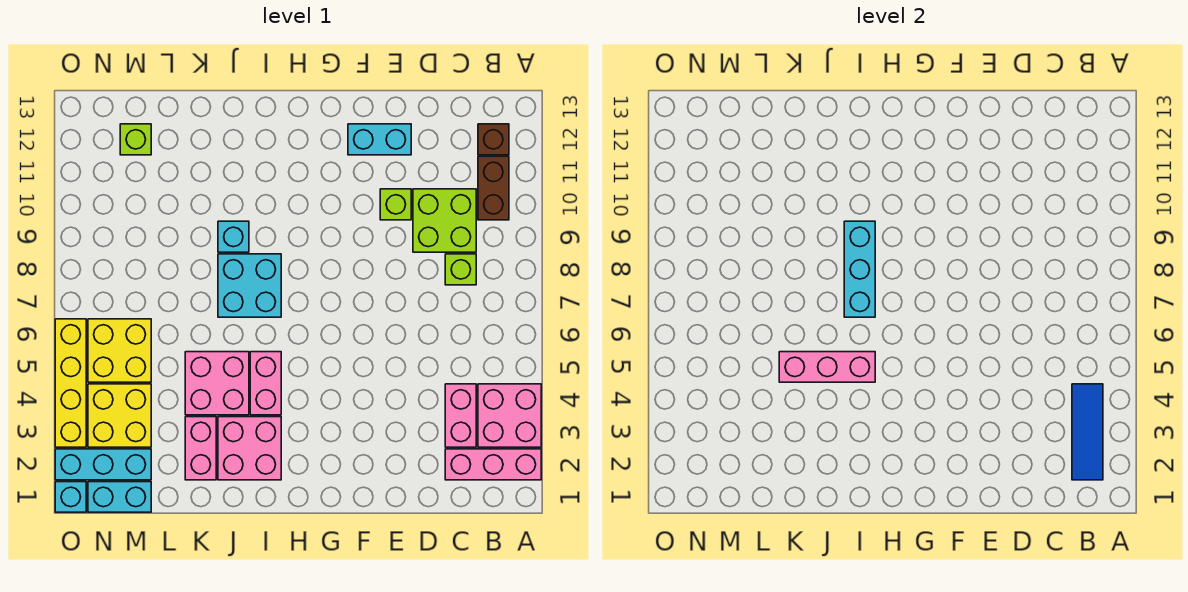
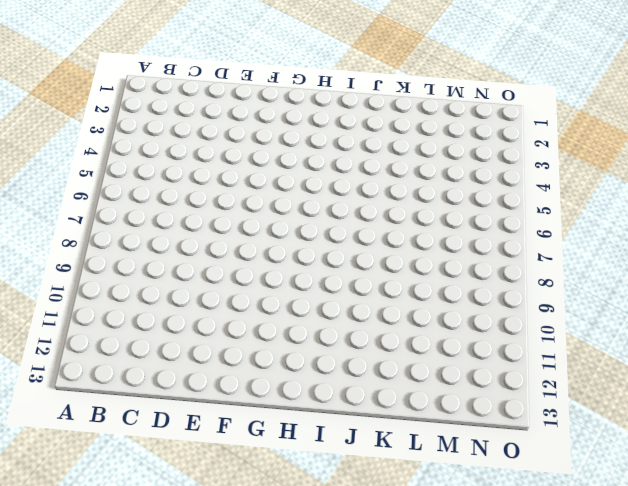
none -> pink 1x3 brick [445,449,541,480]
none -> pink 2x2 brick [478,384,541,447]
none -> brown 1x2 brick [478,156,509,220]

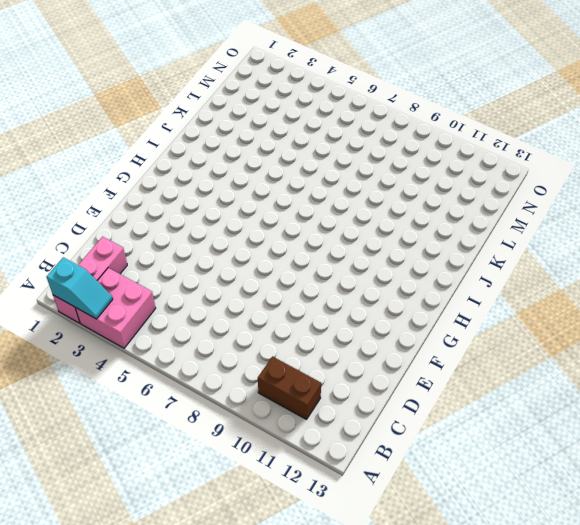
cyan 1x2 slope [46,257,113,319] -> none
none -> brown 1x1 brick [478,124,509,155]
none -> pink 1x2 brick [445,384,476,447]
none -> lime 1x1 brick [445,254,476,285]

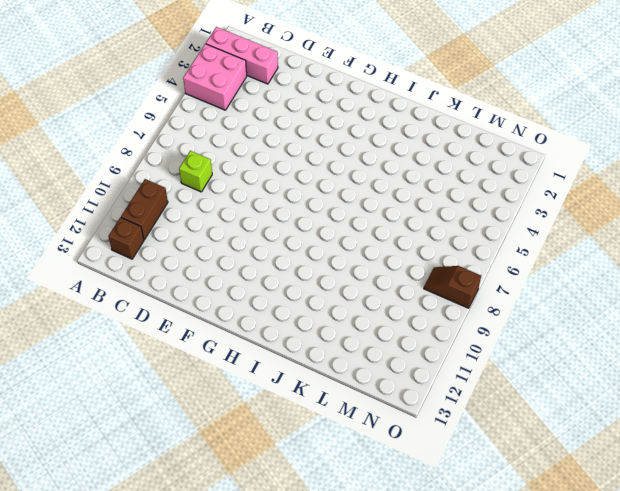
brown 1x2 slope [424,266,481,308] -> none
none -> pink 1x2 brick [445,384,476,447]
none -> lime 2x2 brick [413,189,476,252]
none -> lime 1x1 brick [380,189,411,220]

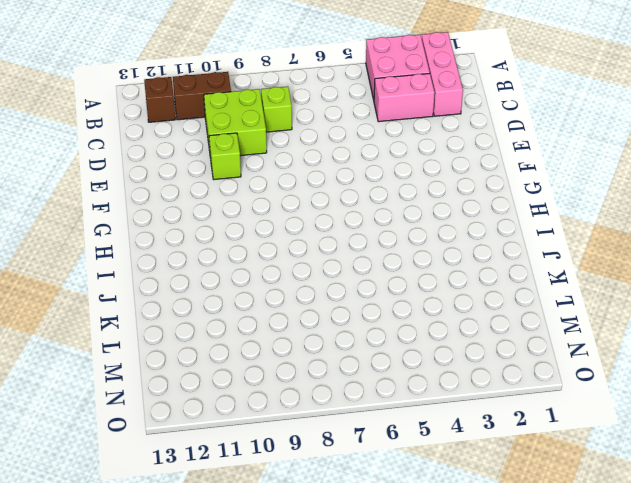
none -> cyan 1x2 brick [348,124,411,155]
none -> pink 2x2 brick [218,417,281,480]
none -> pink 1x2 brick [250,352,281,415]

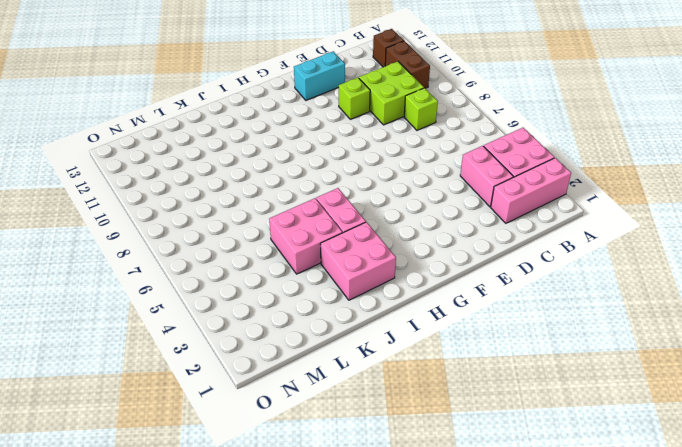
none -> cyan 2x2 brick [218,254,281,317]
none -> cyan 1x1 brick [218,221,249,252]
none -> pink 1x2 brick [185,417,216,480]

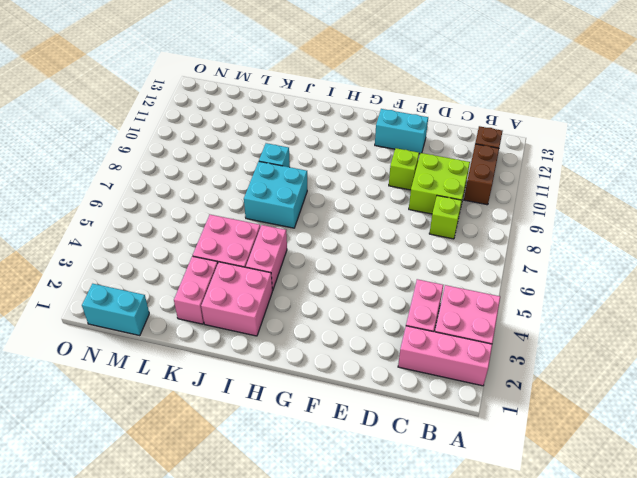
none -> cyan 1x3 brick [55,449,151,480]
none -> yellow 2x2 brick [88,384,151,447]
none -> yellow 2x2 brick [88,319,151,382]

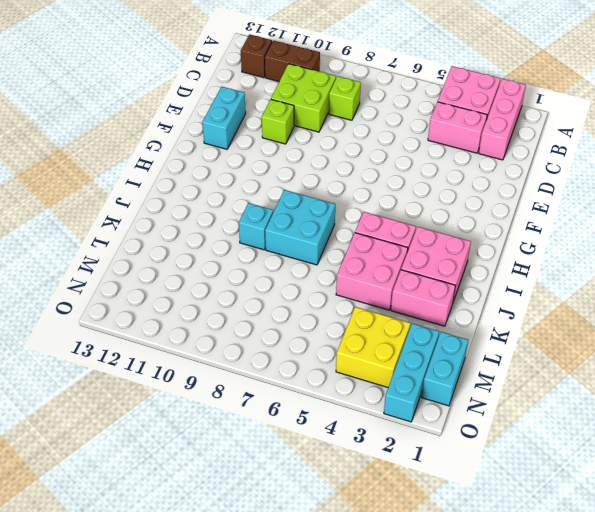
none -> yellow 2x2 brick [88,319,151,382]
none -> lime 1x1 brick [120,124,151,155]
none -> cyan 1x1 brick [55,482,86,512]

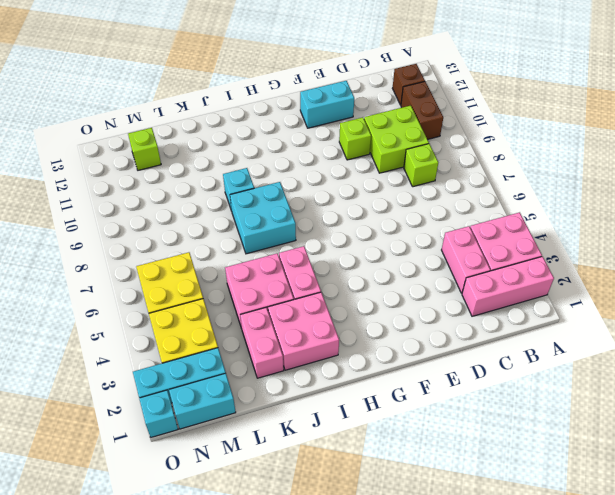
none -> yellow 1x4 brick [55,319,86,447]
none -> blue 1x3 tile [1072,384,1103,480]
none -> pink 1x3 brick [779,352,875,382]

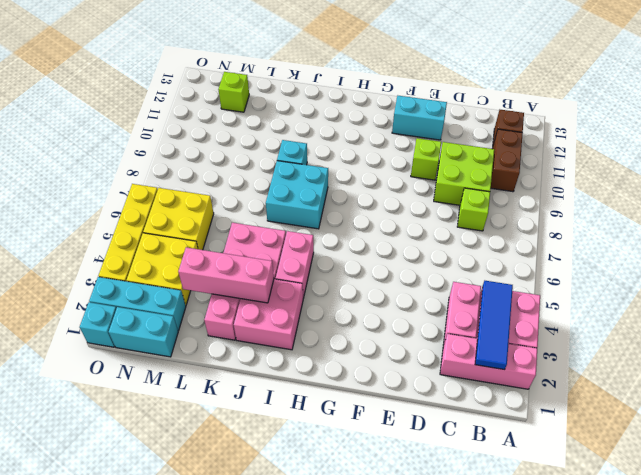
pink 1x3 brick [178,247,274,303] -> pink 1x3 brick moved to [779,352,875,382]
none -> cyan 1x3 brick [844,221,875,317]

